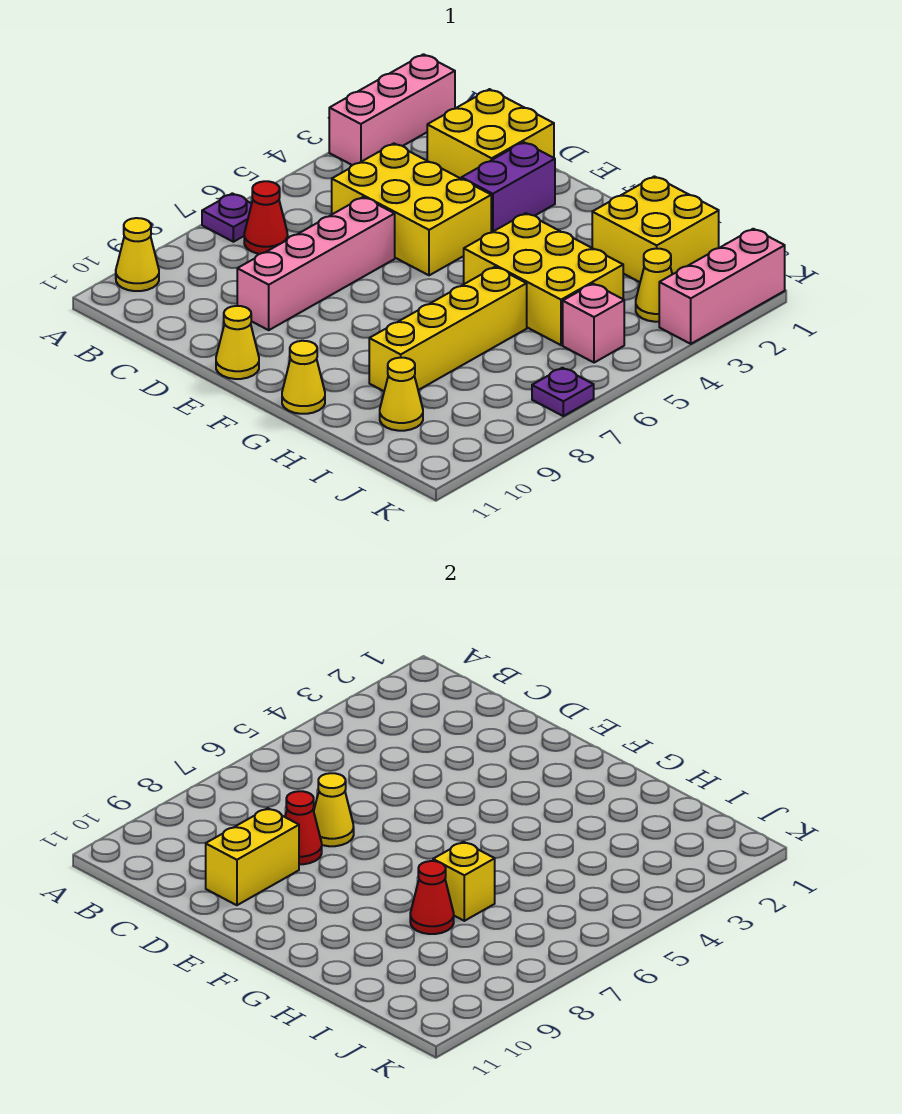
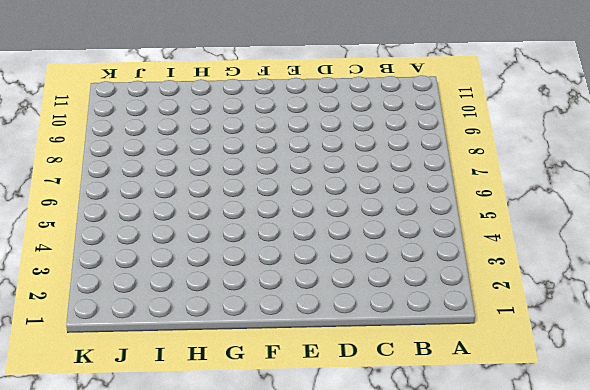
none -> pink 1x3 brick [329,54,455,165]
none -> purple 1x1 plate [202,193,252,242]
none -> yellow 1x1 cone [116,218,159,291]

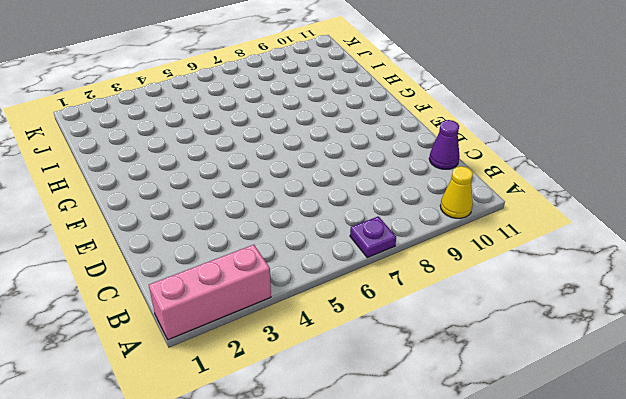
purple 1x1 cone [429,120,460,169] -> none
none -> red 1x1 cone [244,181,288,254]
none -> yellow 2x2 brick [427,89,554,178]
none -> yellow 2x3 brick [332,144,491,275]

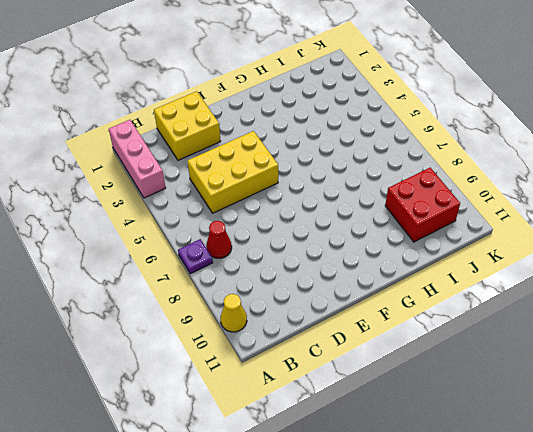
red 2x2 brick [385,168,460,242] -> yellow 1x1 cone [380,358,423,431]
none -> pink 1x4 brick [237,197,395,330]
none -> purple 1x2 brick [461,142,555,233]
none -> yellow 1x1 cone [216,306,259,379]

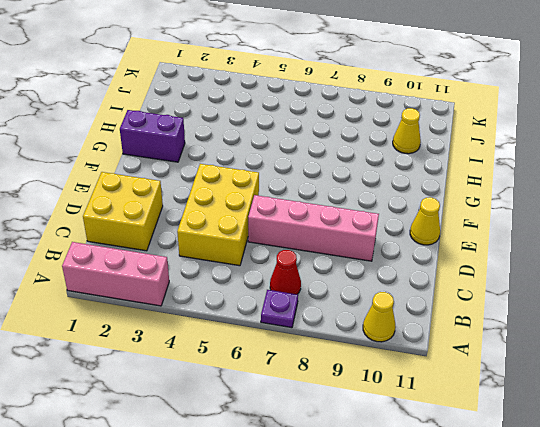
purple 1x2 brick [120,110,185,162] -> purple 1x2 brick moved to [461,142,555,233]
none -> yellow 2x3 brick [464,213,623,345]
none -> yellow 1x1 cone [282,341,325,414]
none -> yellow 2x2 brick [592,176,719,282]

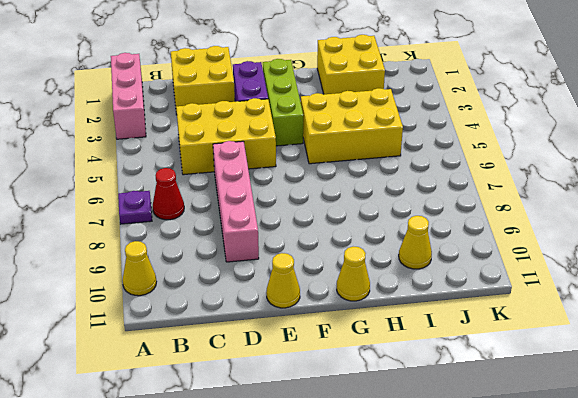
lime 1x3 brick [263,59,303,146] -> none
none -> yellow 1x4 brick [369,267,527,391]
none -> yellow 1x1 cone [636,249,672,322]
none -> pink 1x1 brick [563,284,624,363]

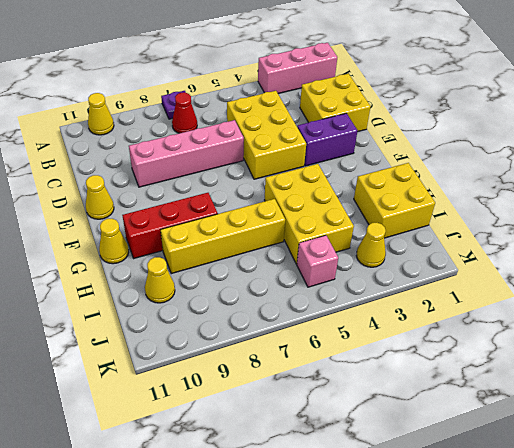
red 1x3 brick [122,193,218,258] -> none
none -> pink 1x3 brick [659,229,785,344]
none -> purple 1x1 plate [532,368,594,416]
none -> yellow 1x1 cone [314,773,354,846]

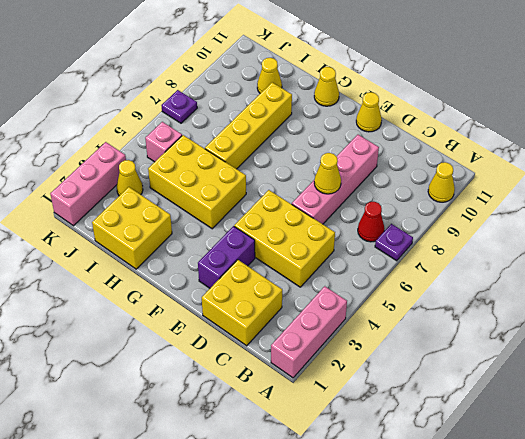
none -> red 1x1 cone [285,791,322,864]
none -> yellow 1x2 brick [206,808,299,905]
none -> yellow 1x1 brick [433,842,495,921]

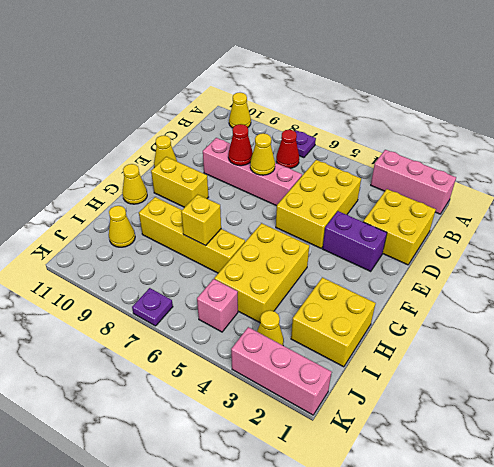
yellow 1x2 brick [151,157,208,207] -> yellow 1x2 brick moved to [206,808,299,905]
none -> red 1x1 cone [410,861,454,934]

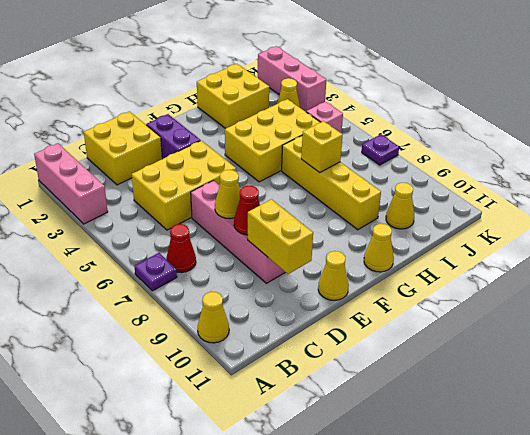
none -> red 1x1 cone [410,861,454,934]

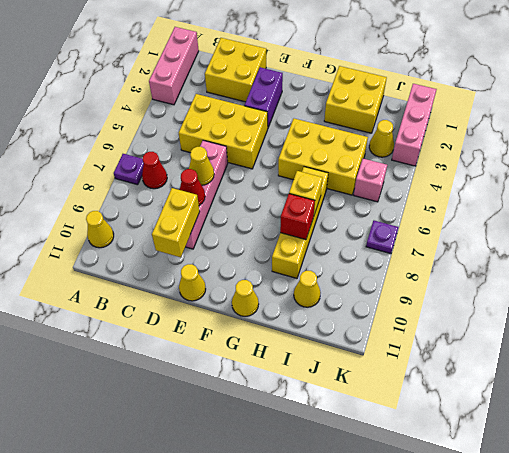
red 1x1 brick [280,194,315,240] -> red 1x1 cone [410,861,454,934]

